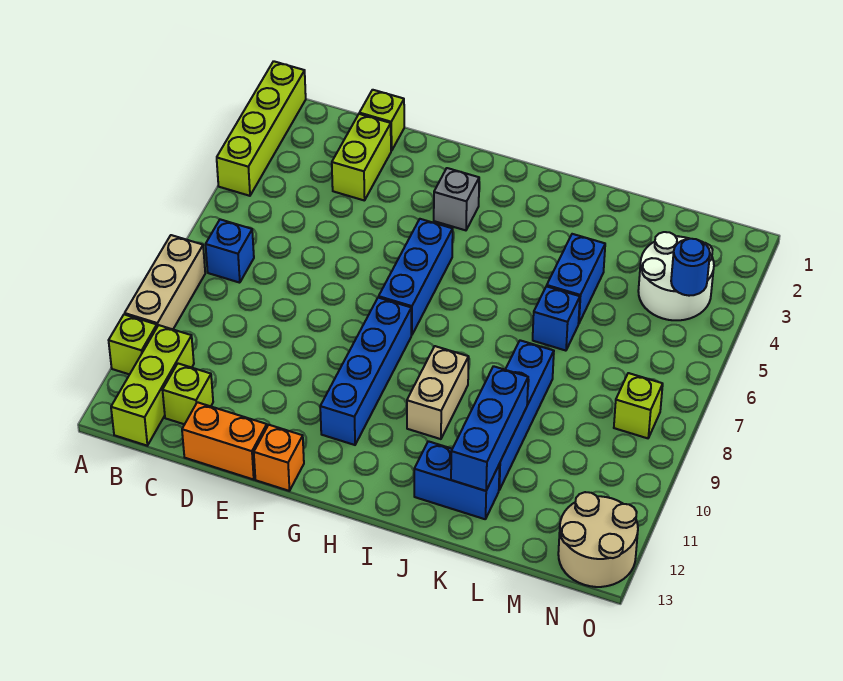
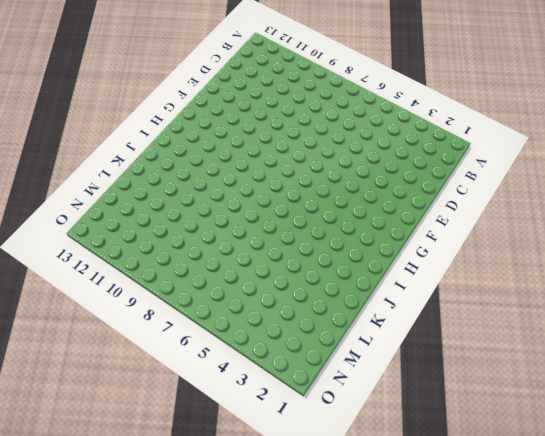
none -> lime 1x4 brick [217,61,306,196]
none -> tan 1x3 brick [125,235,205,329]
none -> lime 1x1 brick [109,314,157,375]

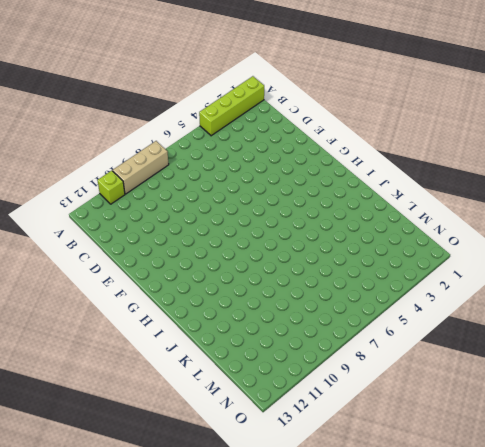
none -> blue 1x1 brick [206,219,254,283]
none -> lime 1x3 brick [111,325,194,446]
none -> lime 1x1 brick [163,364,213,424]

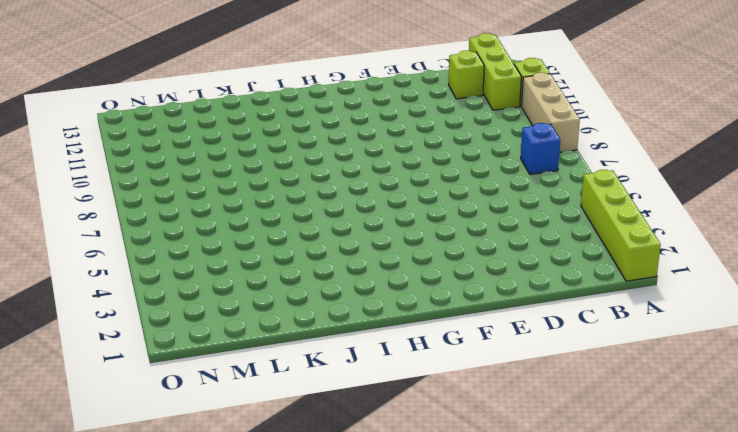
none -> lime 1x1 brick [359,90,404,151]
none -> lime 1x2 brick [332,114,391,201]
none -> orange 1x2 brick [182,402,267,479]

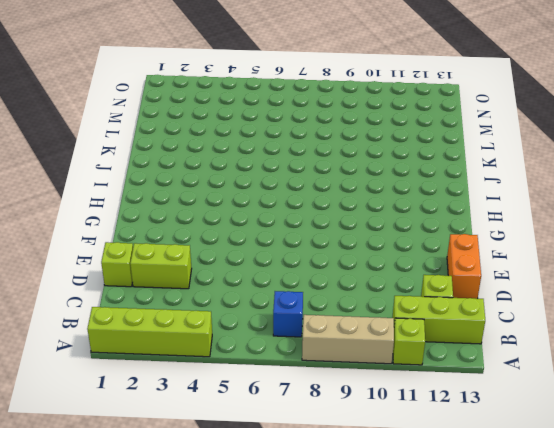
none -> orange 1x1 brick [254,425,304,491]
none -> grey 1x1 brick [434,168,479,230]
none -> blue 1x3 brick [379,219,453,335]

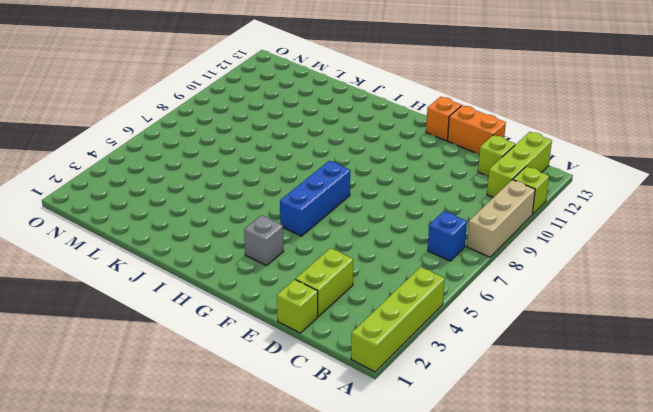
none -> blue 1x4 brick [320,297,411,445]
none -> tan 1x2 brick [407,346,469,439]
none -> blue 1x2 brick [414,441,500,519]

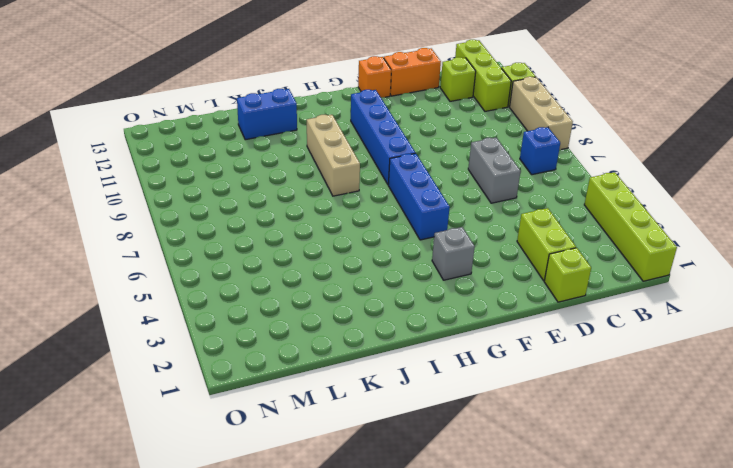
grey 1x2 brick [468,138,521,203] -> none
tan 1x3 brick [307,115,360,196] -> tan 1x2 brick [407,346,469,439]
none -> blue 1x2 brick [547,234,605,324]
none -> blue 1x1 brick [533,286,580,351]
none -> blue 1x4 brick [499,340,554,490]

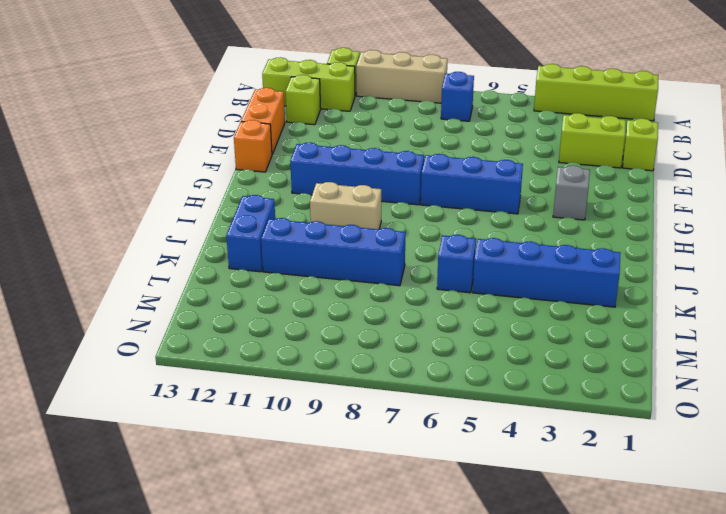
blue 1x4 brick [473,238,621,307] -> blue 1x2 brick [547,234,605,324]
none -> white 2x2 round brick [638,232,714,320]
none -> lime 1x1 brick [614,373,663,438]
none -> tan 2x2 round brick [558,492,638,587]

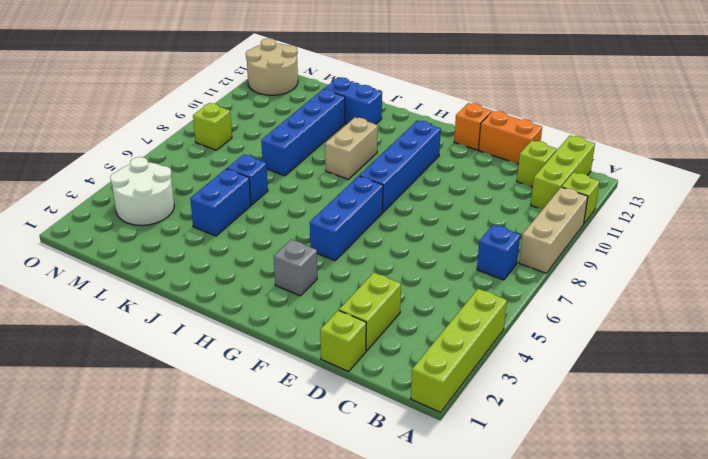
none -> blue 1x3 brick [451,366,528,491]
none -> blue 1x1 round brick [671,239,710,296]

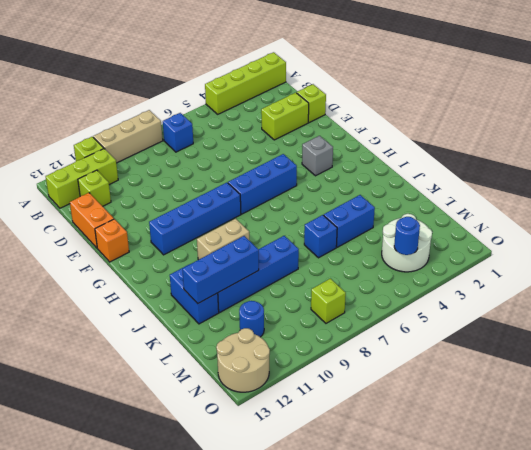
blue 1x1 round brick [239,301,264,337] -> none

